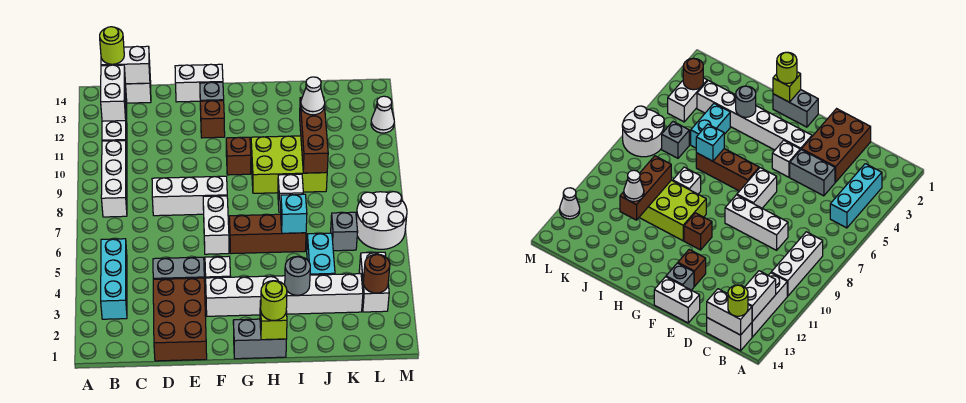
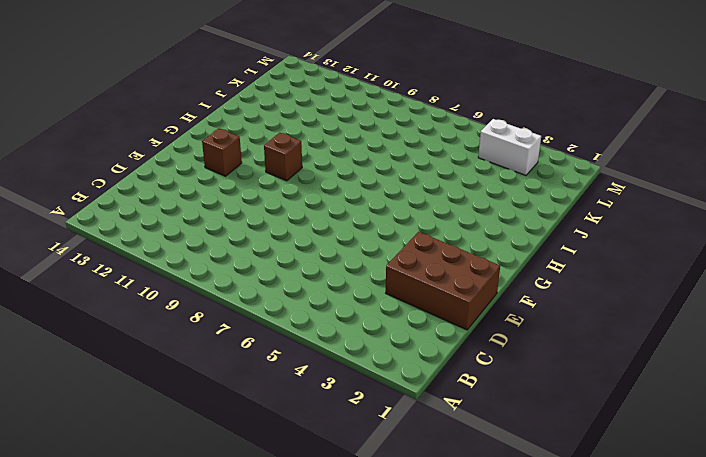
none -> cyan 1x3 brick [101,239,127,319]
none -> white 1x3 brick [101,140,127,217]
none -> white 1x3 brick [102,99,127,153]
none -> white 1x2 brick [126,81,151,103]

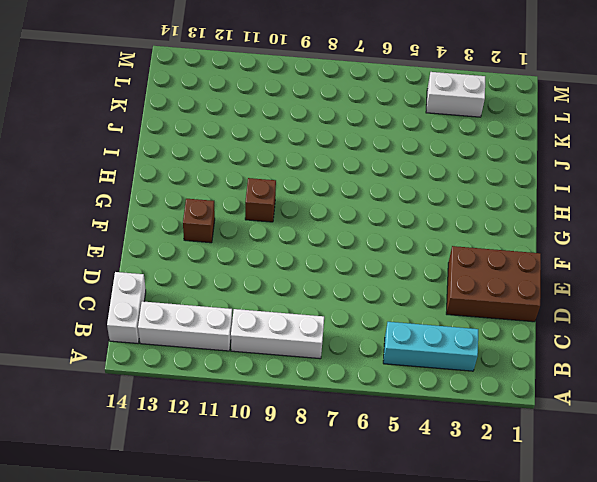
none -> grey 1x2 brick [153,257,204,279]
none -> white 1x3 brick [152,176,227,216]
none -> white 1x2 brick [175,64,223,102]
none -> white 1x6 brick [206,274,363,316]

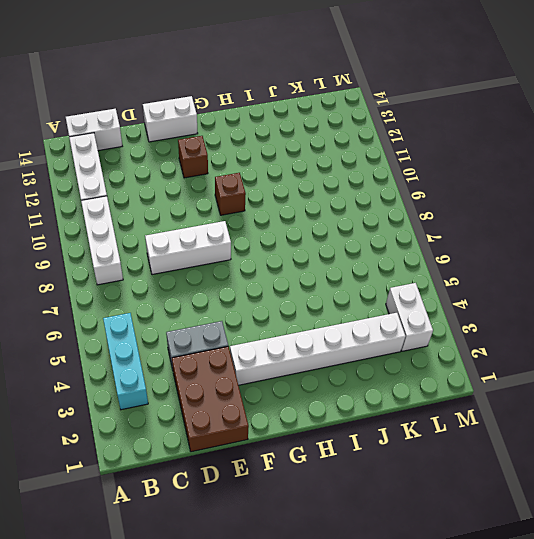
none -> white 1x1 brick [205,256,231,278]
none -> white 1x2 brick [203,196,229,254]
none -> grey 1x1 brick [200,82,224,110]
none -> grey 1x2 brick [233,319,287,359]

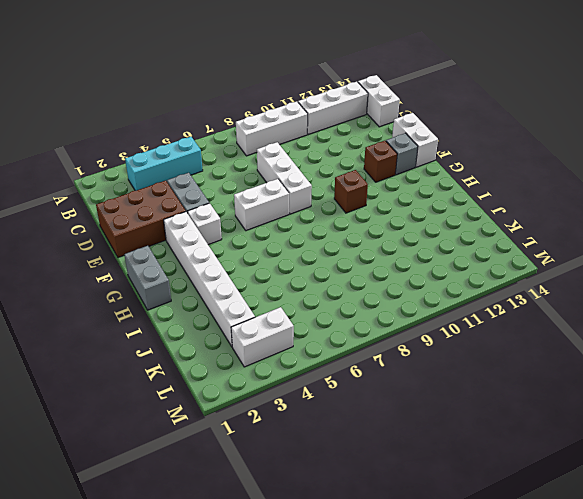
none -> brown 1x3 brick [229,214,306,254]
none -> lime 2x3 brick [251,136,327,193]
none -> white 1x1 brick [278,174,303,212]
none -> cyan 1x2 brick [307,233,335,275]

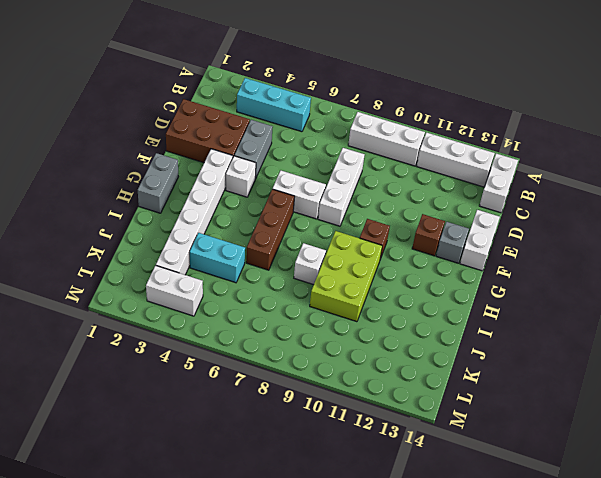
none -> grey 1x1 brick [331,212,358,251]
none -> white 2x2 round brick [356,192,407,249]
none -> white 1x1 cone [371,96,394,133]
none -> white 1x2 brick [101,65,126,121]

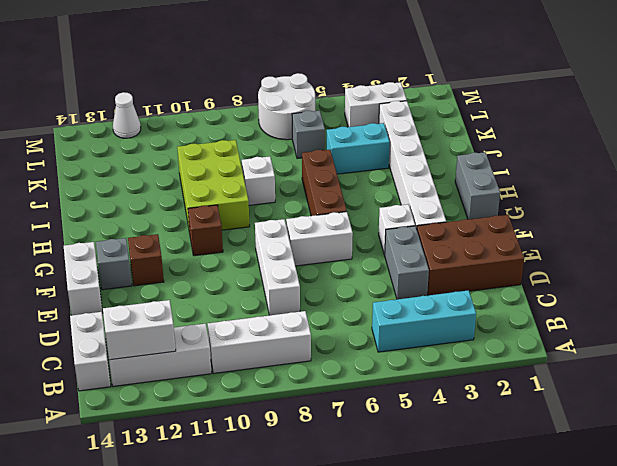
none -> white 1x2 brick [101,46,150,84]
none -> lime 1x1 brick [260,301,287,340]
none -> grey 1x1 round brick [285,256,310,295]
none -> cyan 1x1 brick [281,194,307,233]

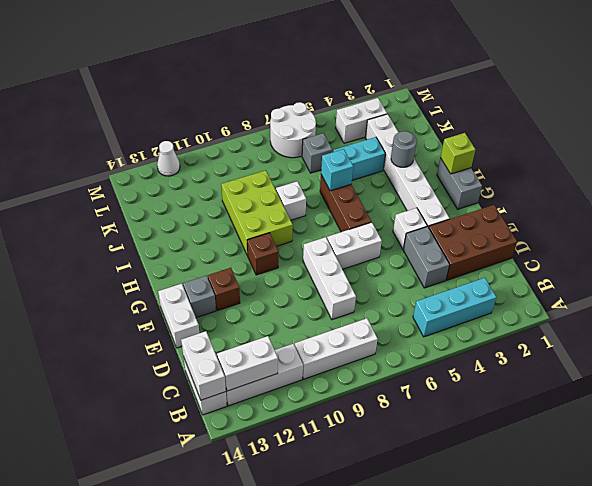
none -> brown 1x3 brick [300,97,328,173]
none -> brown 1x1 round brick [363,254,390,293]
none -> lime 1x1 round brick [100,27,124,64]
none -> lime 1x1 round brick [260,281,287,321]

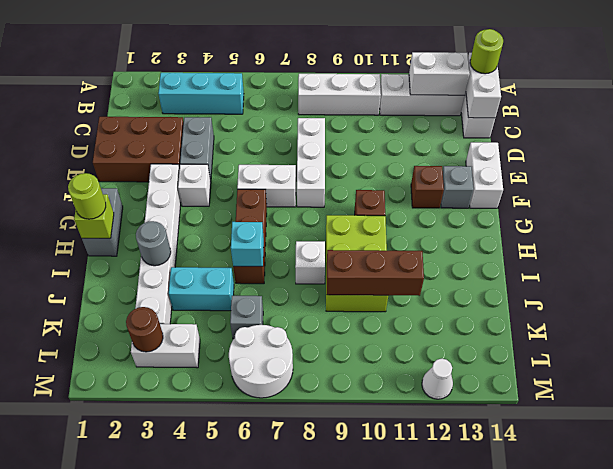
none -> white 1x1 cone [301,77,325,115]

